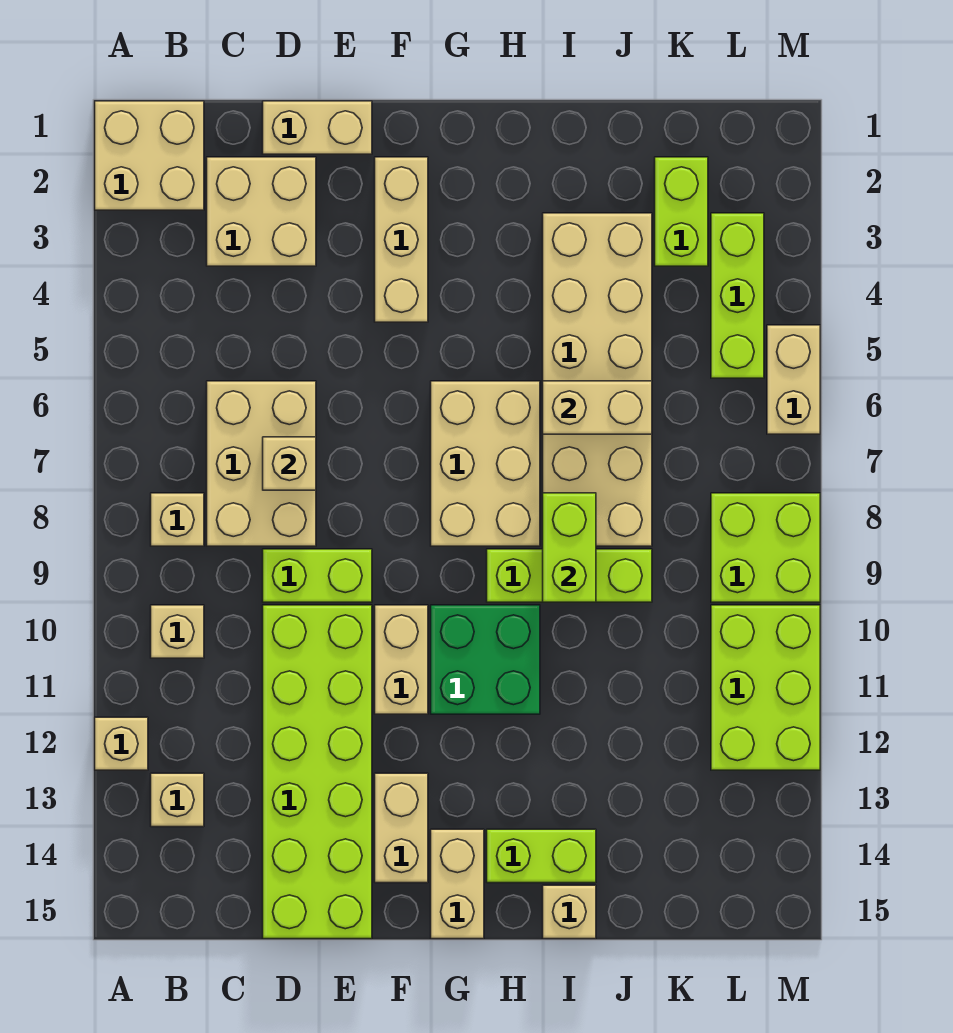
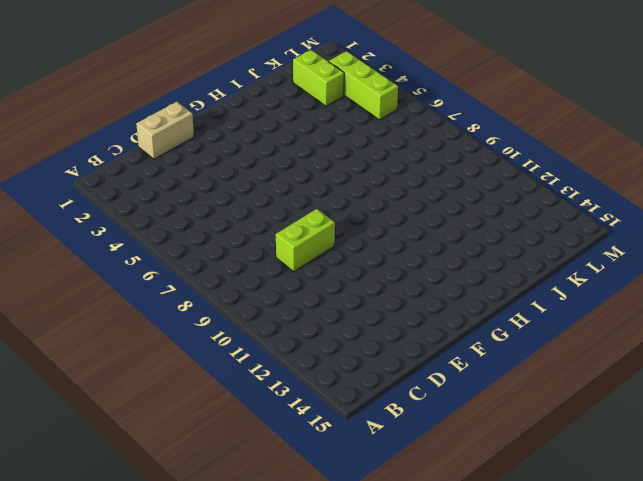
none -> tan 2x2 brick [95,101,204,210]
none -> tan 1x1 brick [95,717,148,770]
none -> tan 1x1 brick [151,493,204,546]

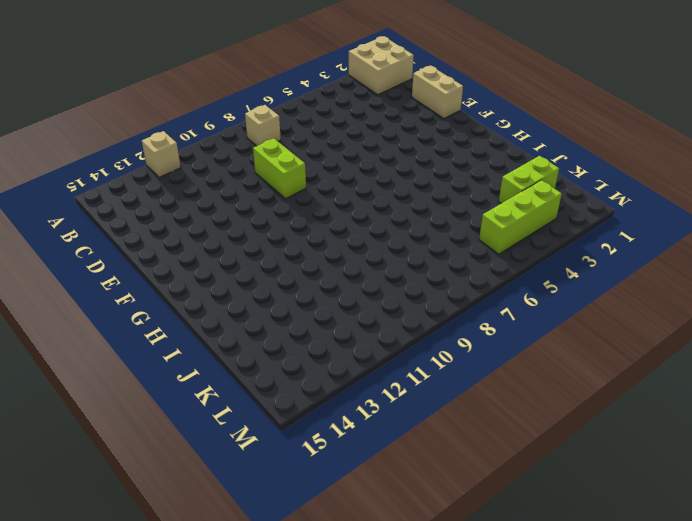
none -> tan 1x1 brick [151,605,204,658]
none -> tan 1x1 brick [151,773,204,827]
none -> tan 2x2 brick [207,157,316,266]

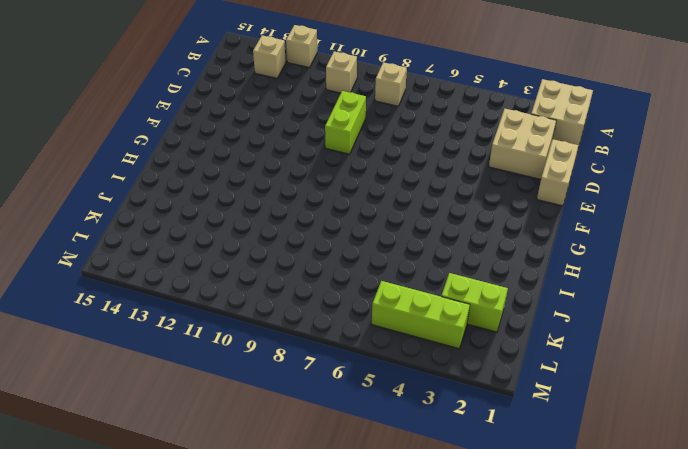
none -> tan 2x3 brick [207,381,316,546]
none -> lime 2x6 brick [263,605,372,939]
none -> tan 1x3 brick [375,157,428,322]

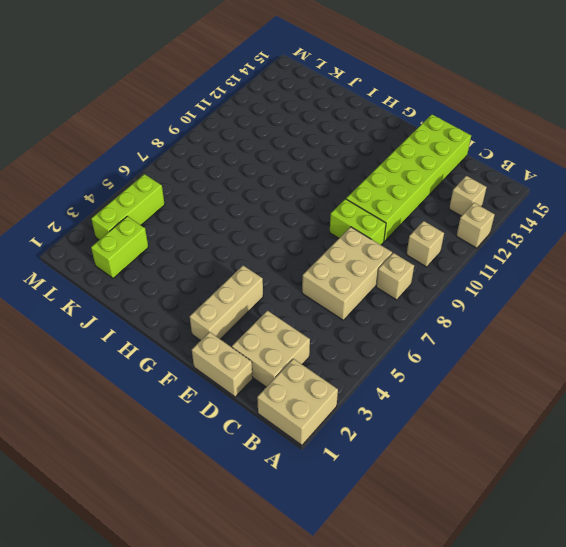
none -> tan 1x2 brick [375,605,428,714]
none -> tan 1x2 brick [375,773,428,883]
none -> tan 2x3 brick [431,381,540,546]

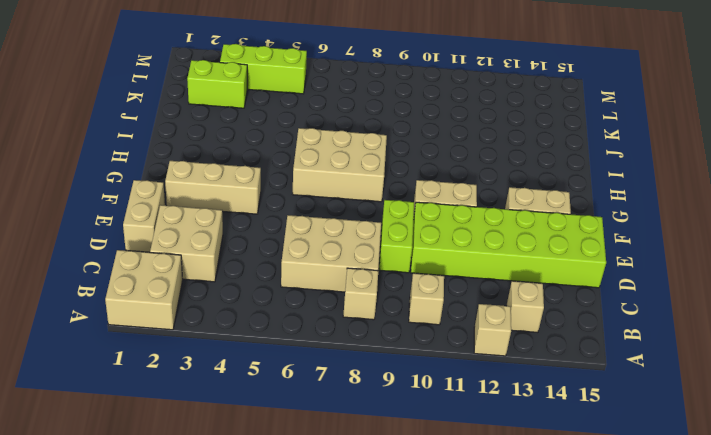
none -> green 2x2 brick [431,605,540,714]
none -> tan 1x2 brick [431,829,484,939]
none -> lime 1x3 brick [487,549,652,602]

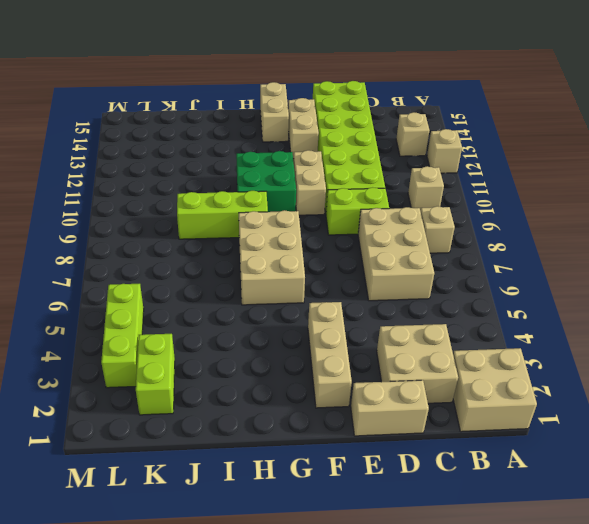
none -> lime 1x2 brick [487,829,596,883]
none -> tan 2x6 brick [543,213,652,546]
none -> tan 1x1 brick [543,885,596,939]

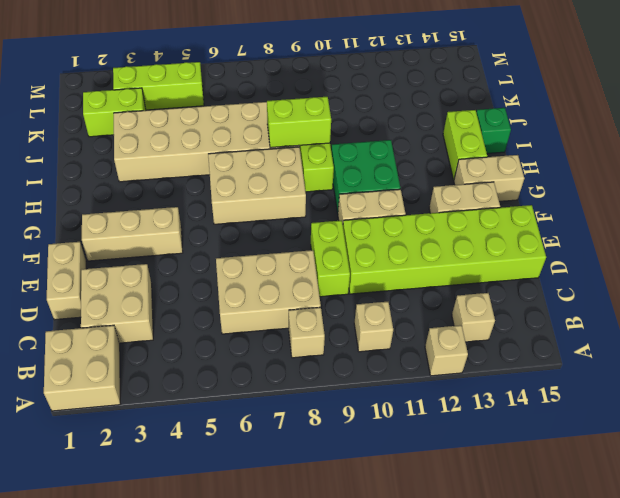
green 1x1 brick [476,108,511,154] -> tan 1x1 brick [543,885,596,939]
none -> lime 2x2 brick [711,493,820,602]
none -> lime 2x3 brick [711,605,820,770]
none -> tan 1x2 brick [767,325,820,434]

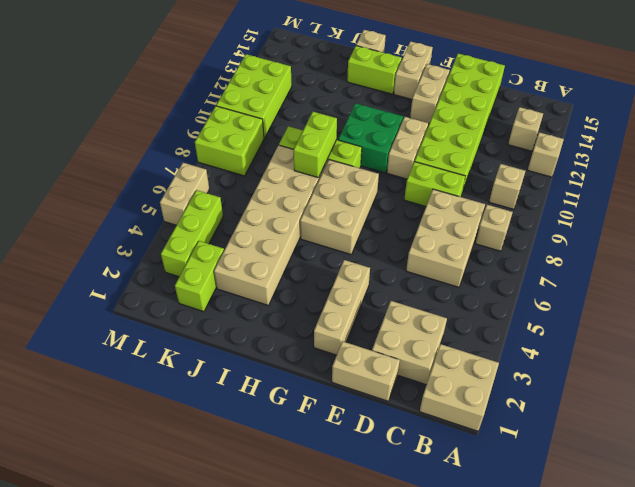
none -> tan 1x1 brick [263,437,316,490]
none -> tan 1x2 brick [543,381,652,434]

